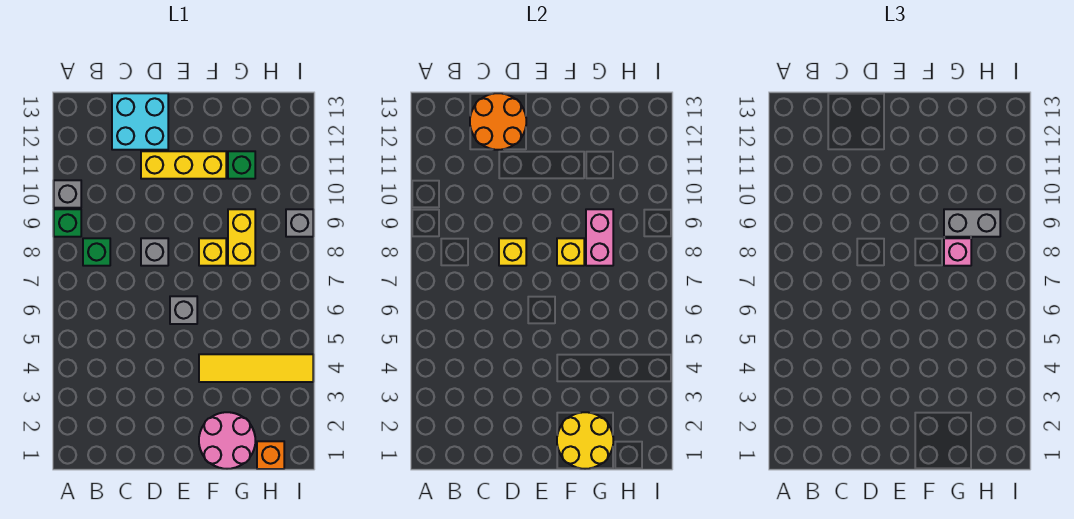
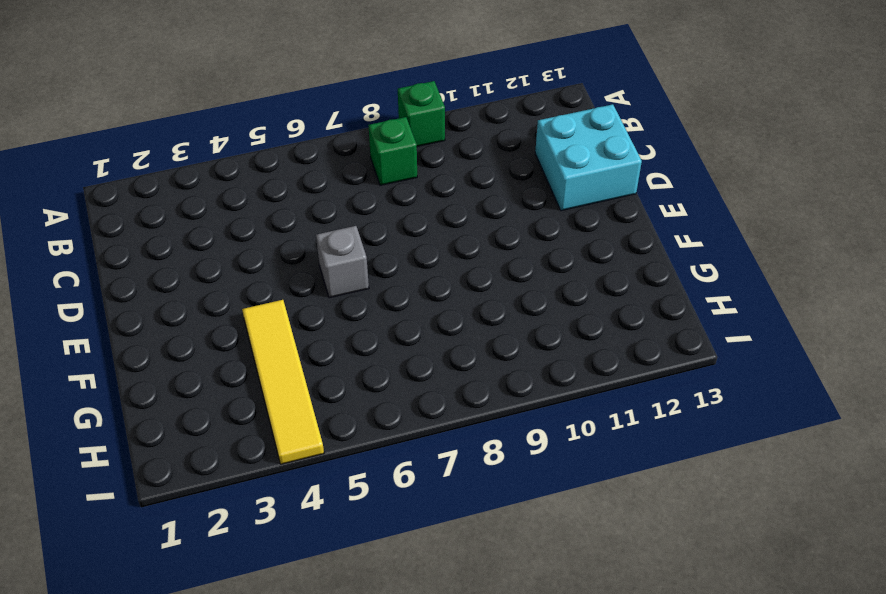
none -> grey 1x1 brick [54,180,81,208]
none -> grey 1x1 brick [141,238,168,266]
none -> yellow 1x3 brick [141,151,226,179]

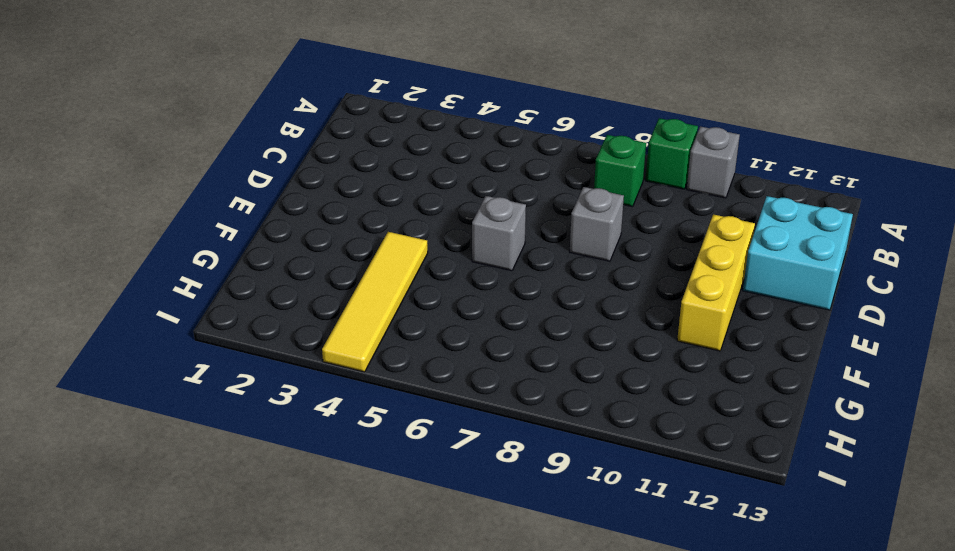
none -> pink 2x2 round brick [199,412,255,469]
none -> yellow 1x1 brick [199,238,226,266]
none -> yellow 1x2 brick [228,209,255,266]

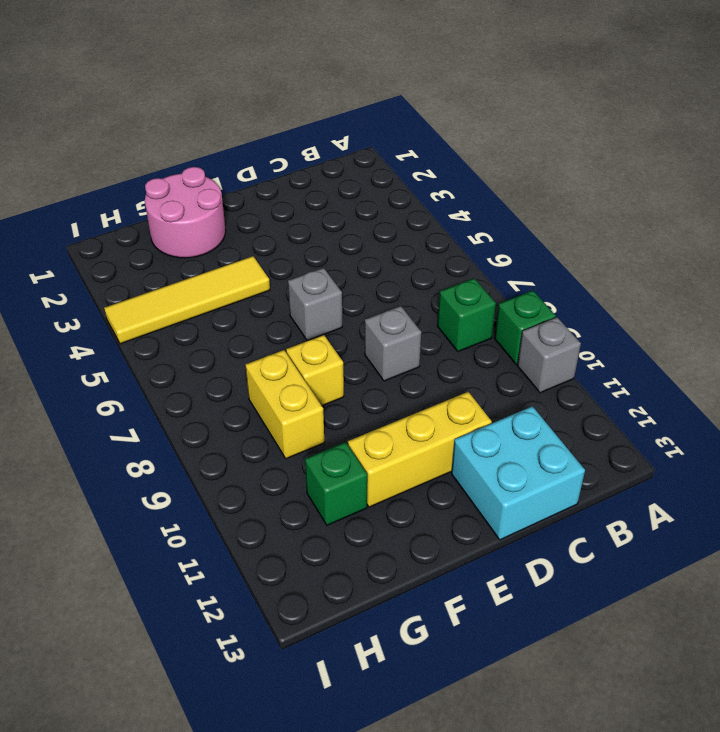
none -> orange 1x1 brick [257,441,284,469]
none -> grey 1x1 brick [286,209,313,237]
none -> orange 2x2 round brick [470,93,526,150]

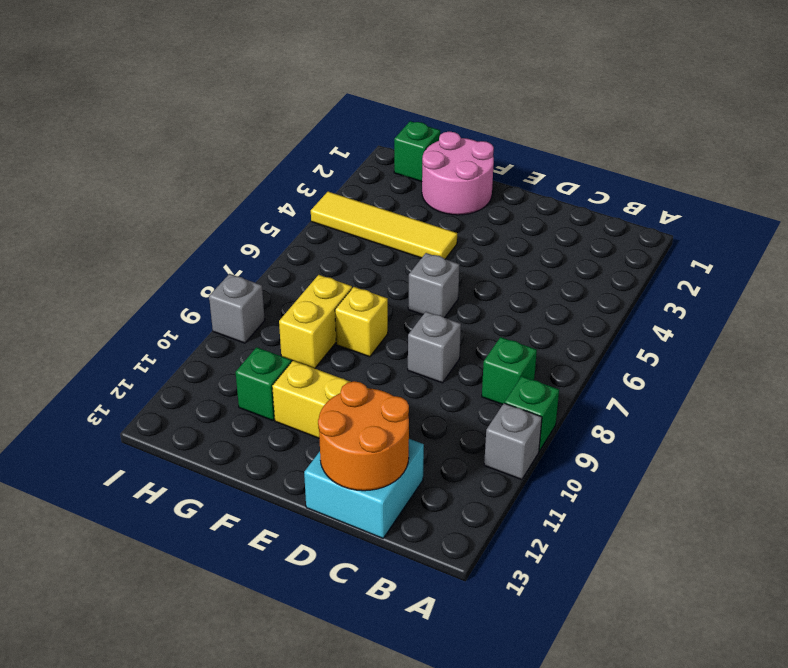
green 1x1 brick [394,121,440,182] -> orange 1x1 brick [257,441,284,469]
none -> yellow 1x1 brick [499,238,526,266]
none -> yellow 2x2 round brick [557,412,613,469]
none -> yellow 1x1 brick [557,238,584,266]

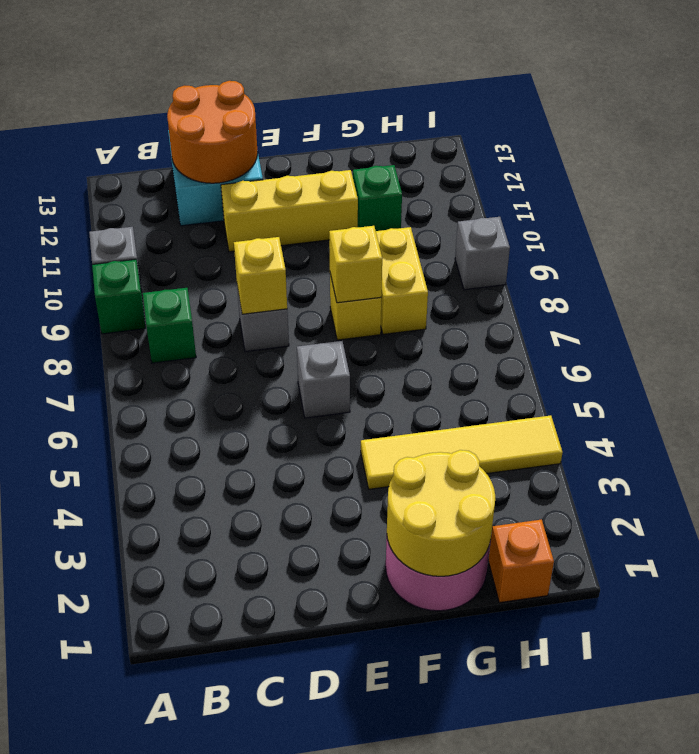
none -> pink 1x2 brick [586,209,613,266]
none -> pink 1x1 brick [944,238,971,266]
none -> grey 1x2 brick [944,209,1000,237]

